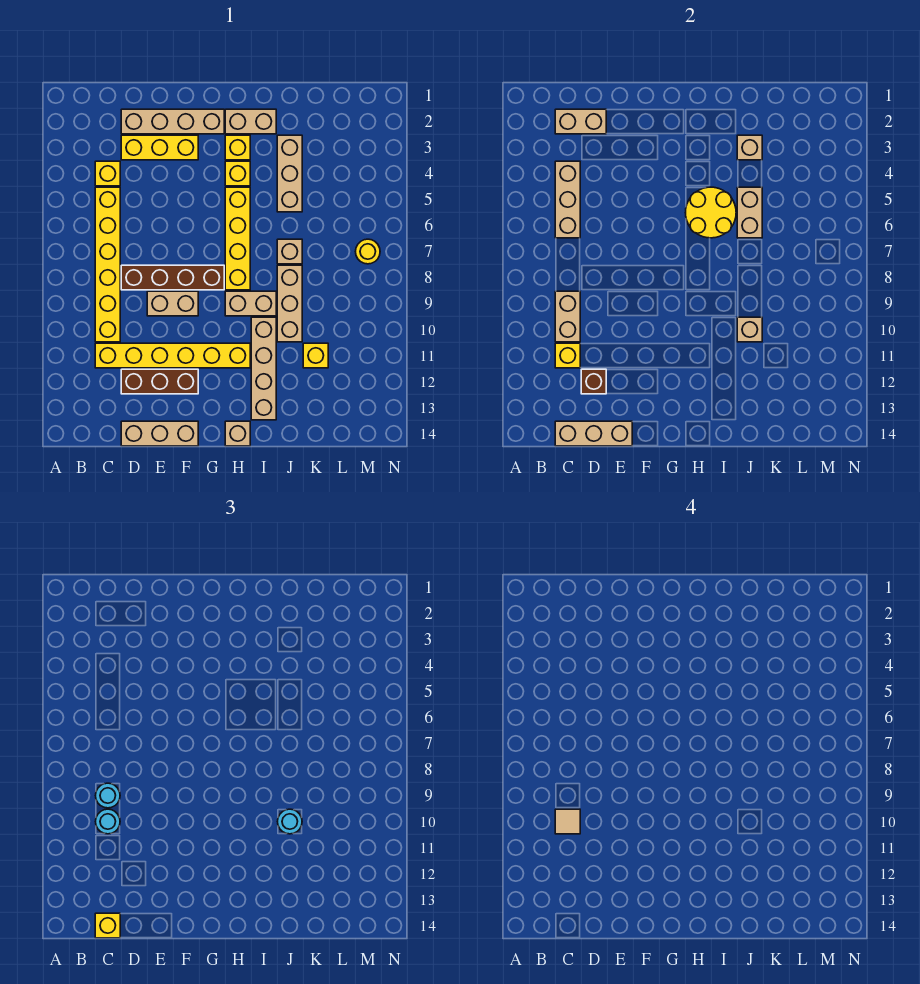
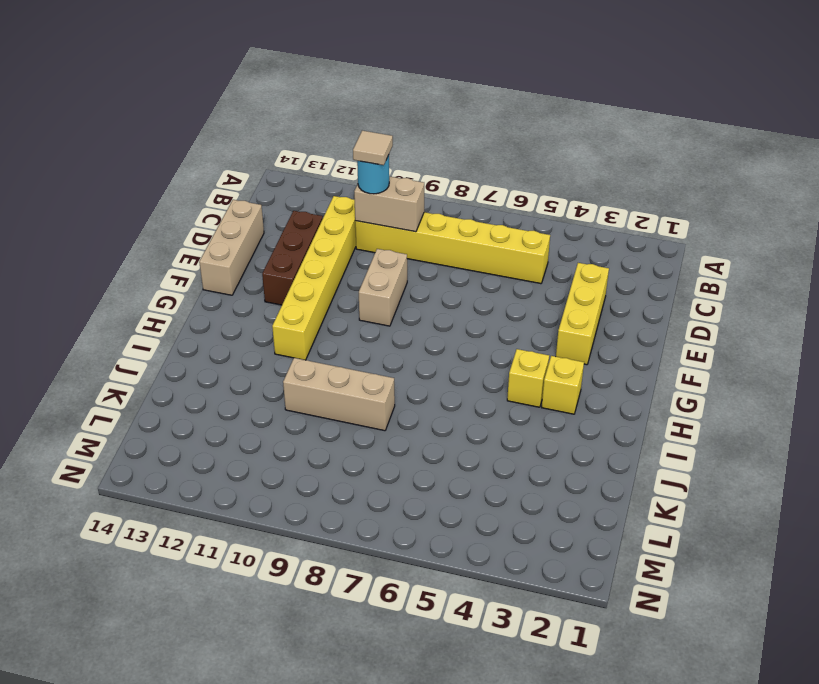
none -> yellow 1x1 brick [95,161,120,186]
none -> tan 1x4 brick [121,109,224,134]
none -> brown 1x4 brick [121,265,224,290]
none -> tan 1x2 brick [225,109,276,134]

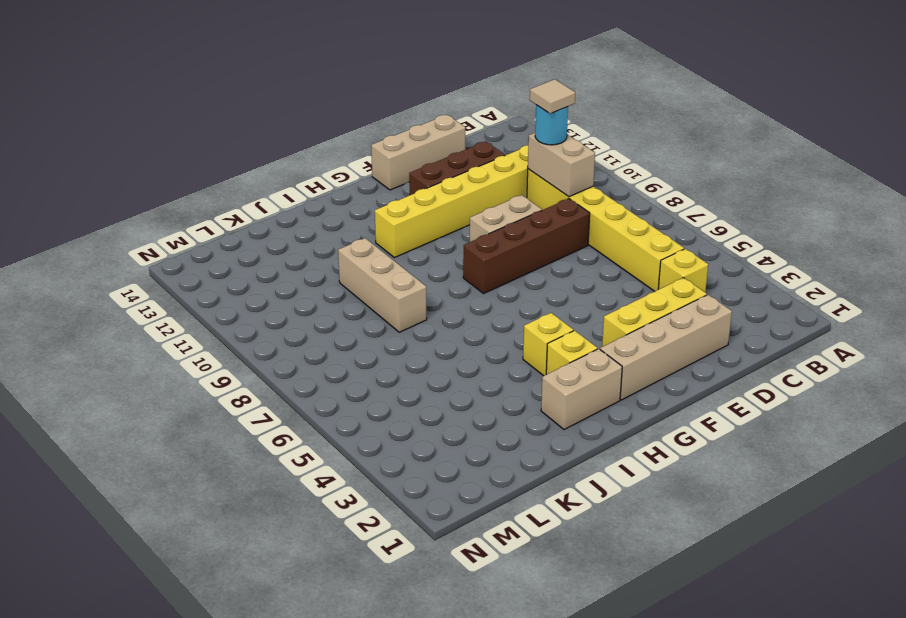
none -> yellow 1x4 brick [225,187,250,290]
none -> tan 1x2 brick [225,291,276,316]
none -> tan 1x1 brick [225,421,250,446]
none -> tan 1x4 brick [251,317,276,420]

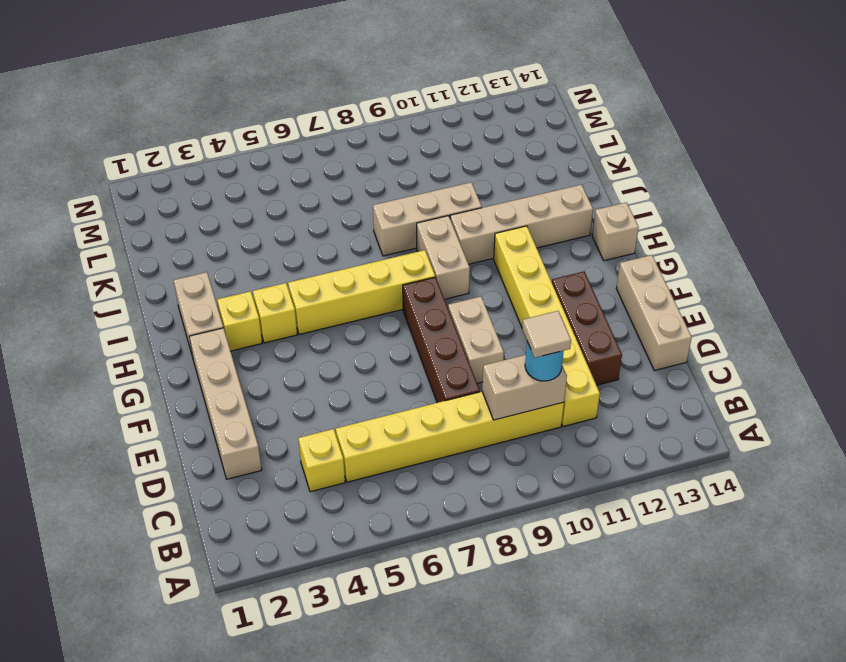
none -> yellow 1x3 brick [121,135,198,160]
none -> tan 1x3 brick [277,135,302,212]
none -> tan 1x1 brick [277,239,302,264]
none -> yellow 1x1 brick [303,343,328,368]

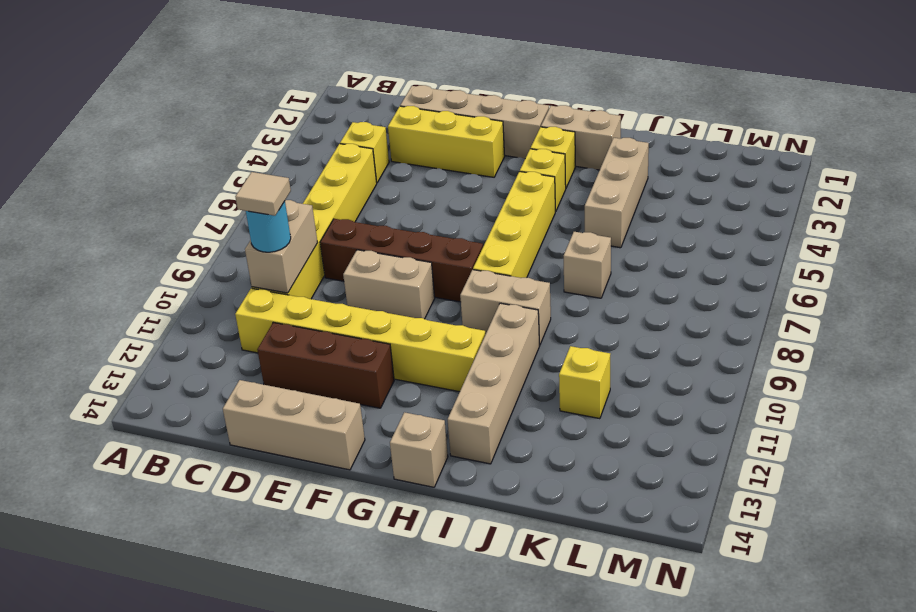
none -> tan 1x3 brick [277,265,302,342]
none -> yellow 1x1 round brick [356,239,380,264]
none -> tan 1x2 brick [555,109,606,134]
none -> tan 1x3 brick [555,161,580,238]

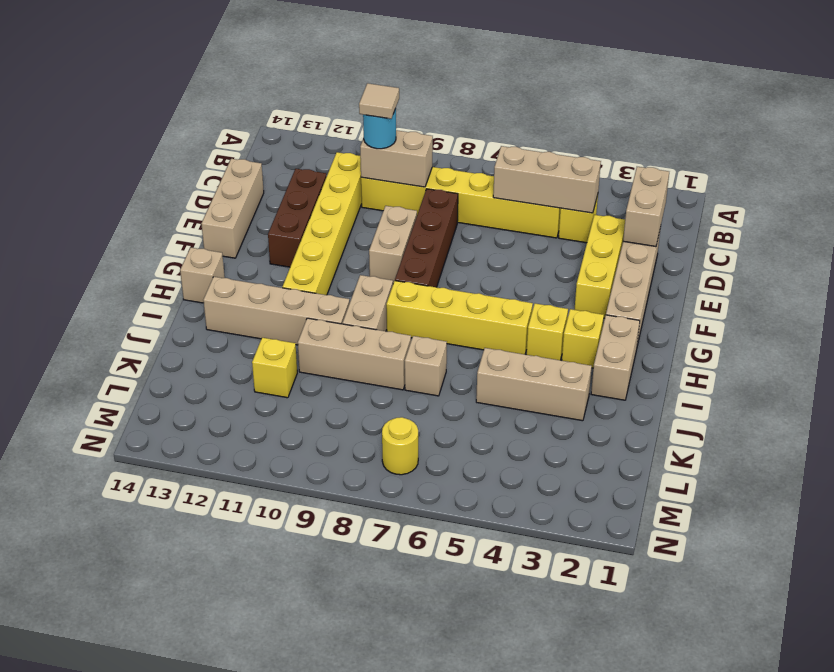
none -> yellow 1x1 brick [555,343,580,368]
none -> tan 1x3 brick [555,421,632,446]
none -> brown 1x1 brick [581,369,606,394]
none -> yellow 2x2 round brick [685,187,736,238]

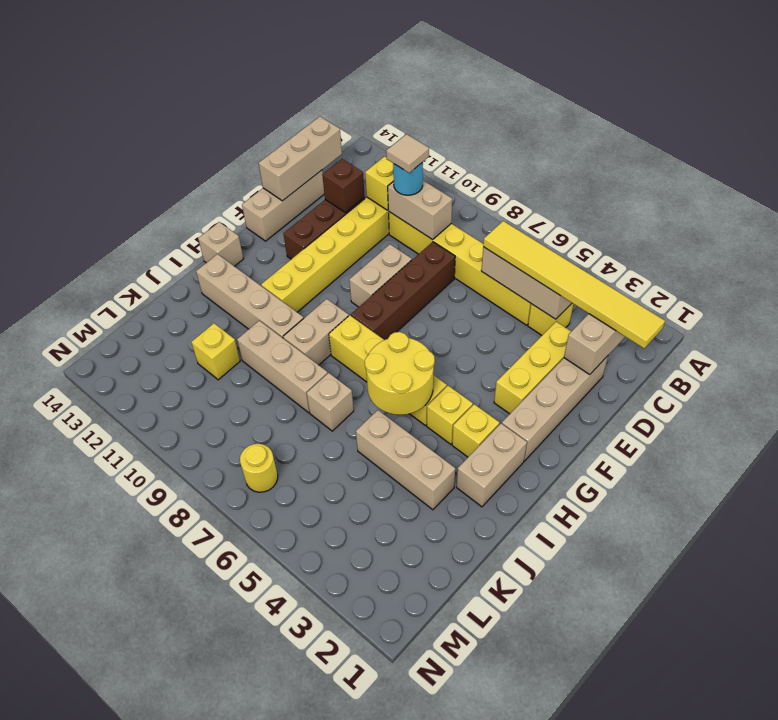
yellow 1x6 tile [483,221,665,348] -> none
none -> tan 1x1 brick [737,135,762,160]
none -> tan 1x2 brick [737,187,762,238]
none -> tan 1x1 brick [737,317,762,342]
none -> cyan 1x1 round brick [96,783,120,808]

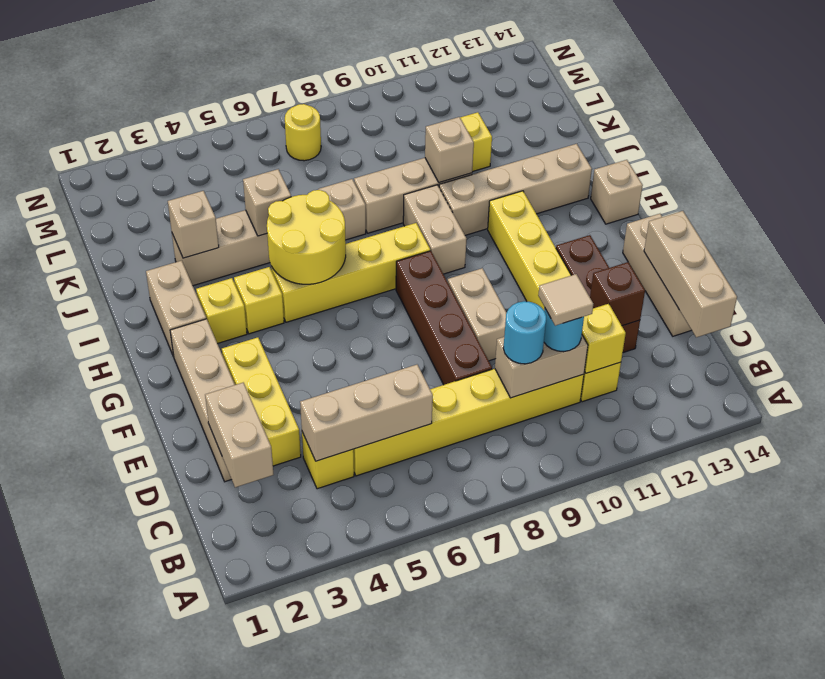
tan 1x1 brick [243,169,291,236] -> tan 1x2 brick [737,187,762,238]
none -> yellow 1x1 brick [95,913,120,938]
none -> cyan 1x1 round brick [278,809,302,834]

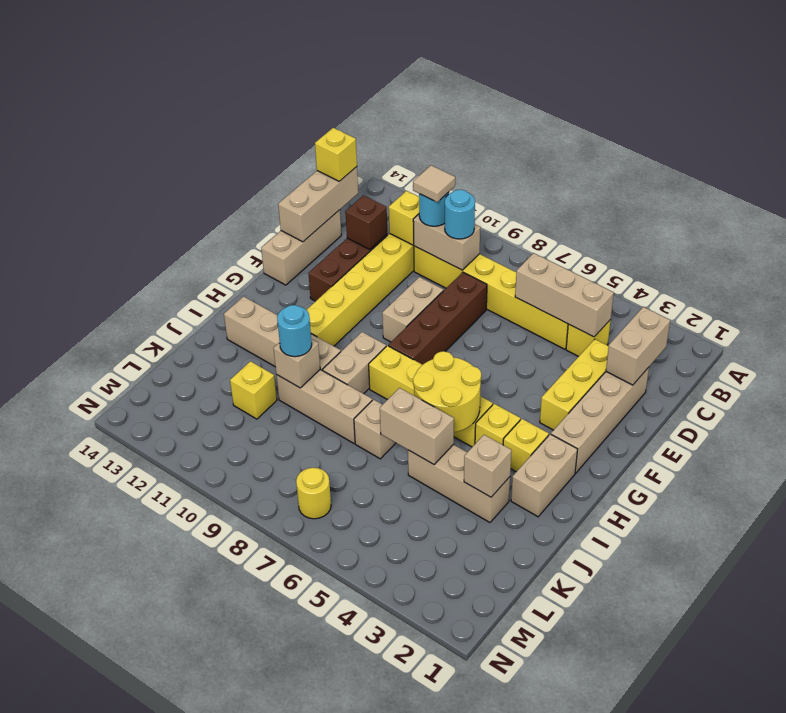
none -> tan 1x1 brick [225,421,250,446]

